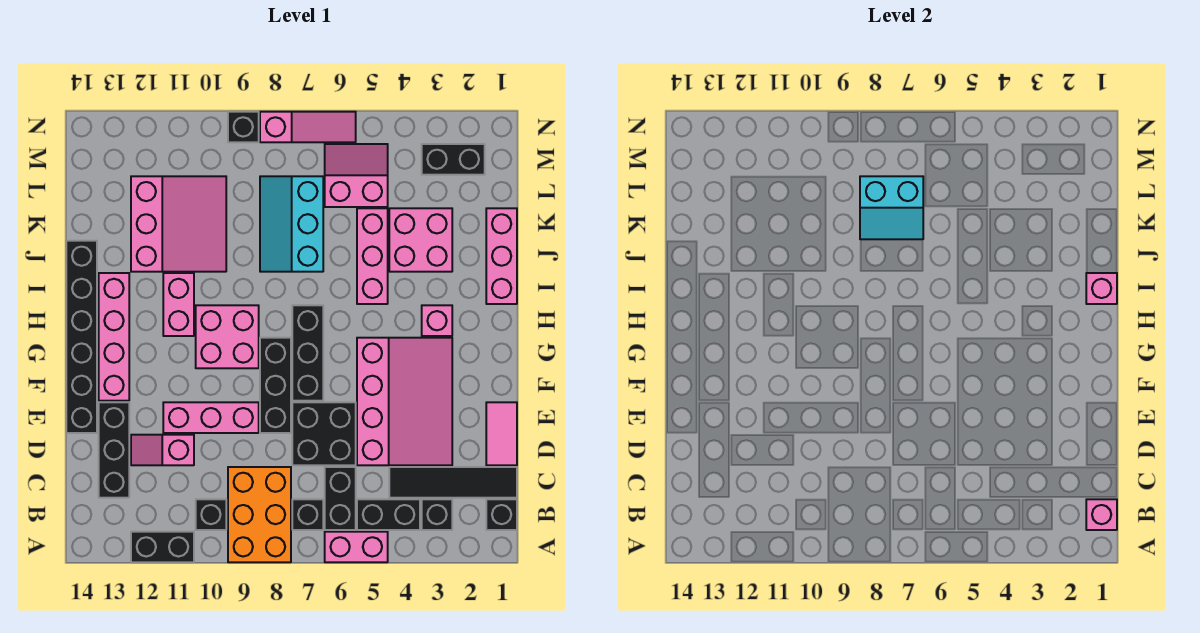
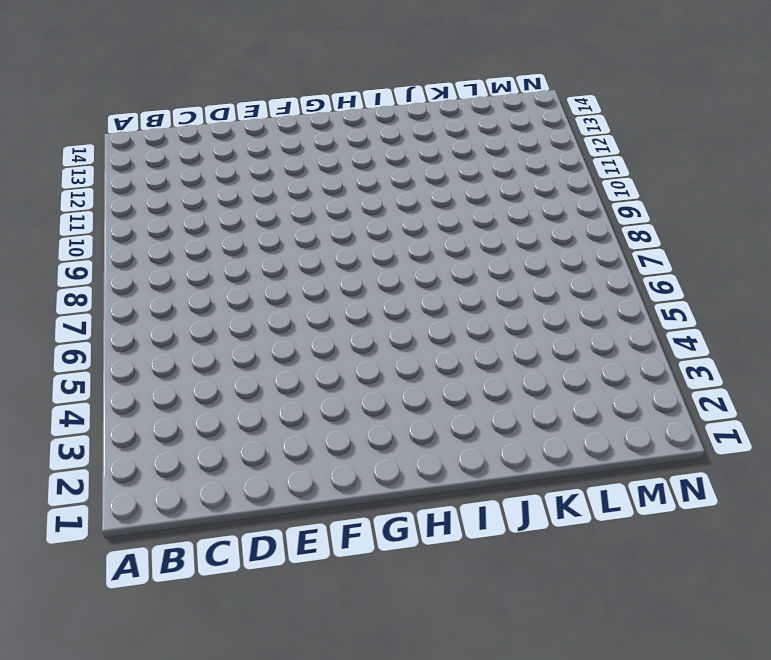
none -> pink 1x2 brick [325,532,388,562]
none -> orange 2x3 brick [228,467,291,562]
none -> black 1x2 brick [131,532,194,562]
none -> black 1x1 brick [486,499,517,530]

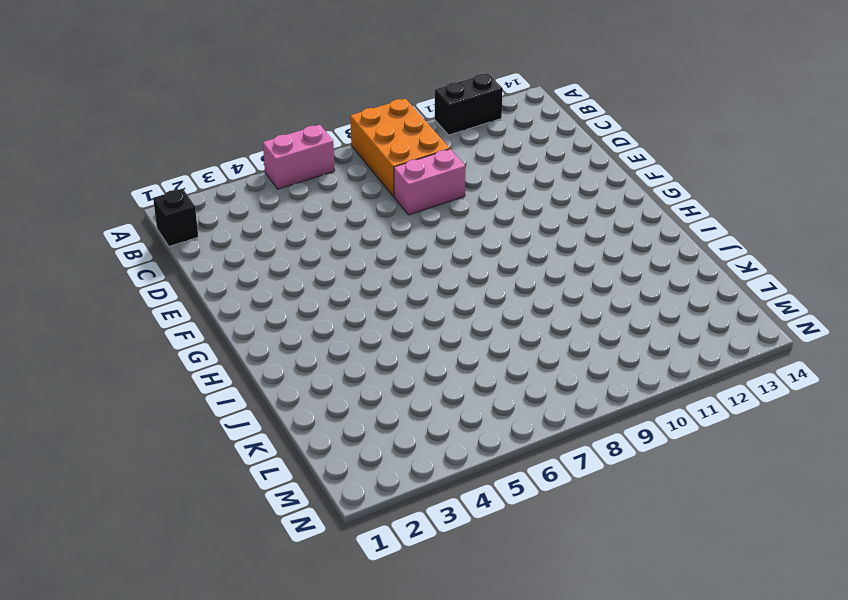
pink 1x2 brick [394,149,465,215] -> pink 1x2 brick turned to [163,273,194,336]
none -> black 1x1 brick [422,499,452,530]
none -> black 1x2 brick [357,499,420,530]
none -> black 1x2 brick [325,467,356,530]
none -> black 1x1 brick [292,499,323,530]

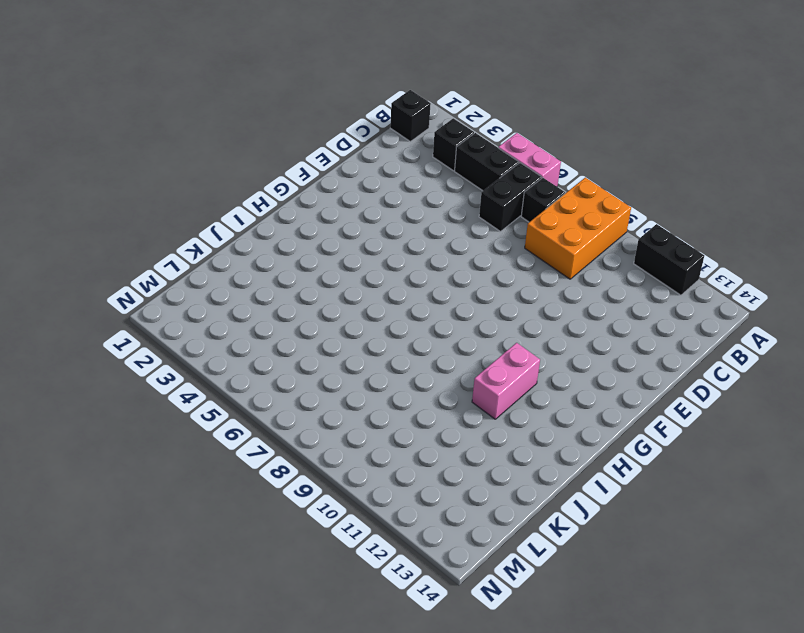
none -> black 1x1 brick [196,499,226,530]
none -> black 1x4 tile [389,467,517,498]
none -> black 1x3 brick [99,402,129,498]
none -> pink 1x2 tile [486,402,517,465]

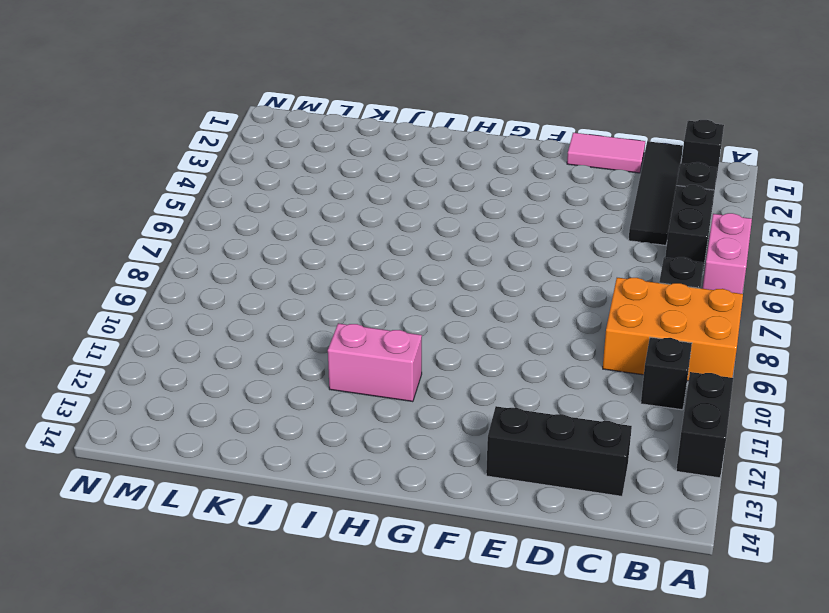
none -> black 1x2 brick [325,467,356,530]
none -> pink 3x4 slope [357,338,452,465]
none -> black 2x2 brick [292,402,356,465]
none -> pink 1x2 slope [131,435,194,465]

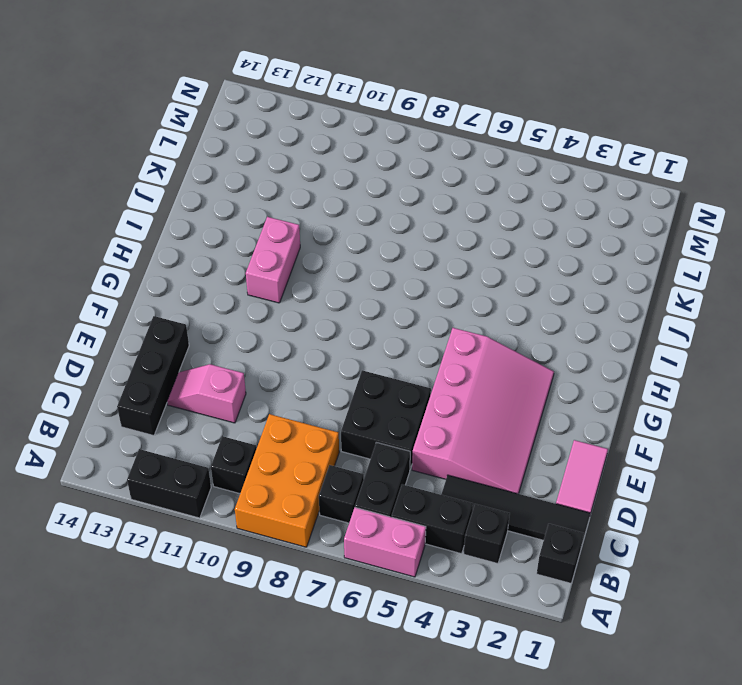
none -> black 1x3 brick [260,338,291,433]
none -> pink 1x3 brick [163,402,259,433]
none -> black 1x6 brick [66,241,97,433]
none -> black 1x3 brick [292,305,323,401]

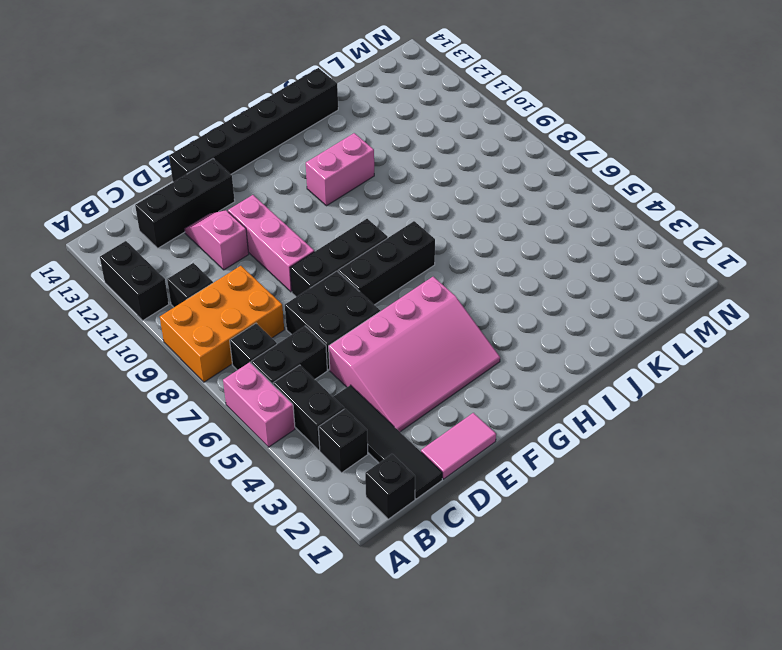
none -> pink 1x4 brick [99,273,129,401]
none -> pink 2x2 brick [196,305,259,368]
none -> pink 1x1 brick [422,305,452,336]
none -> pink 1x3 brick [486,208,517,304]

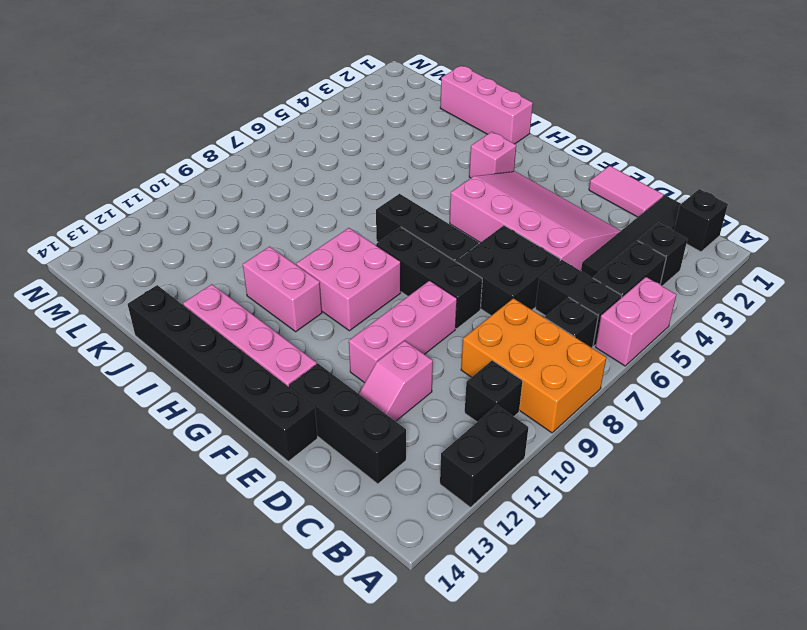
none -> pink 1x3 brick [357,208,388,304]
none -> pink 2x2 brick [389,208,452,272]
none -> cyan 2x3 slope [260,176,323,272]
none -> pink 3x3 slope [131,176,226,272]

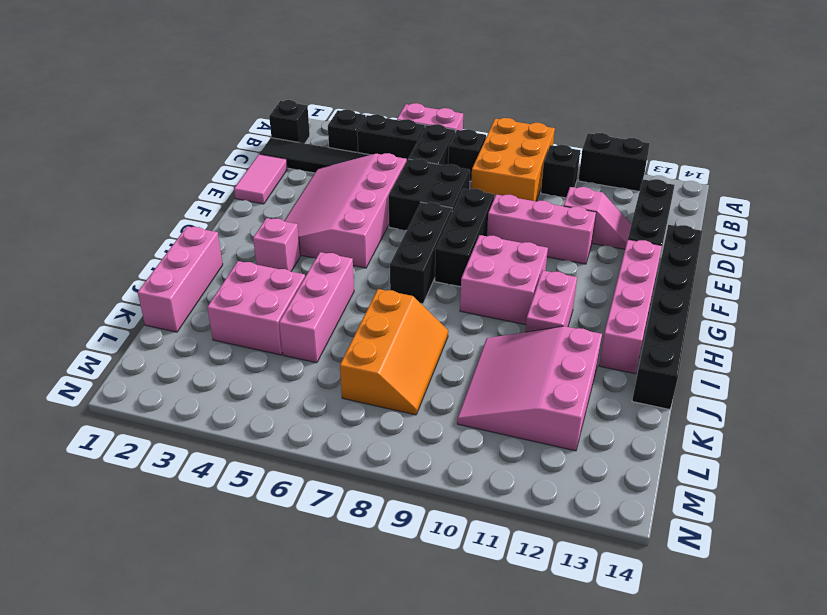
orange 2x3 slope [340,289,448,415] -> cyan 2x3 slope [260,176,323,272]
none -> pink 2x2 slope [325,144,388,207]
none -> black 1x2 brick [422,144,485,175]
none -> pink 1x3 slope [260,112,356,142]
none -> black 1x1 brick [228,112,259,142]

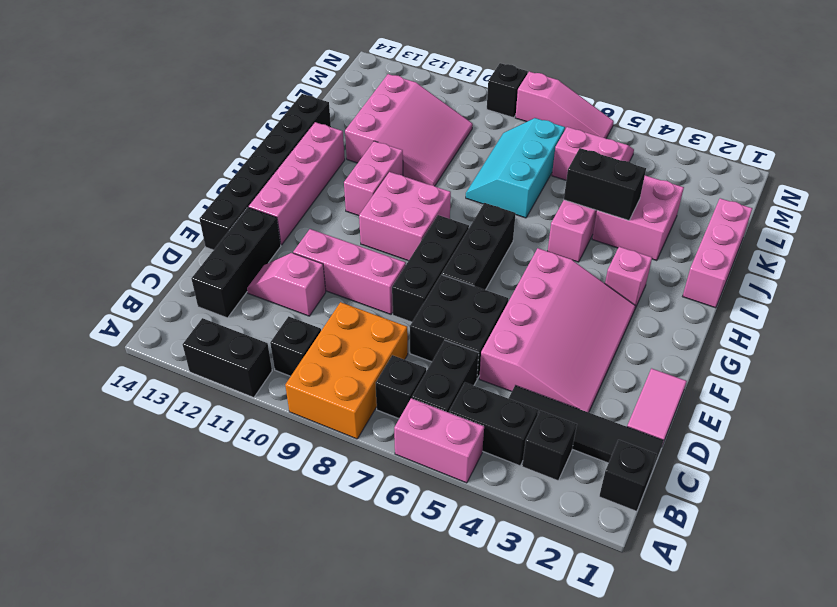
black 1x2 brick [564,148,646,221] -> black 1x2 brick moved to [422,144,485,175]
none -> pink 1x1 brick [1086,499,1117,530]
none -> pink 1x1 brick [1086,273,1117,304]
none -> cyan 2x2 slope [860,176,923,239]

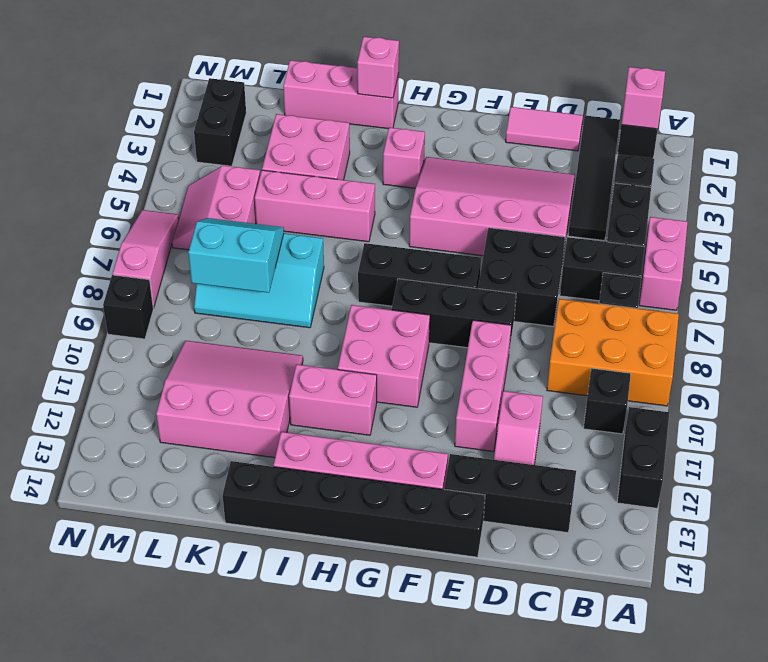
cyan 2x2 slope [188,218,284,293] -> cyan 2x2 slope turned to [860,176,923,239]

